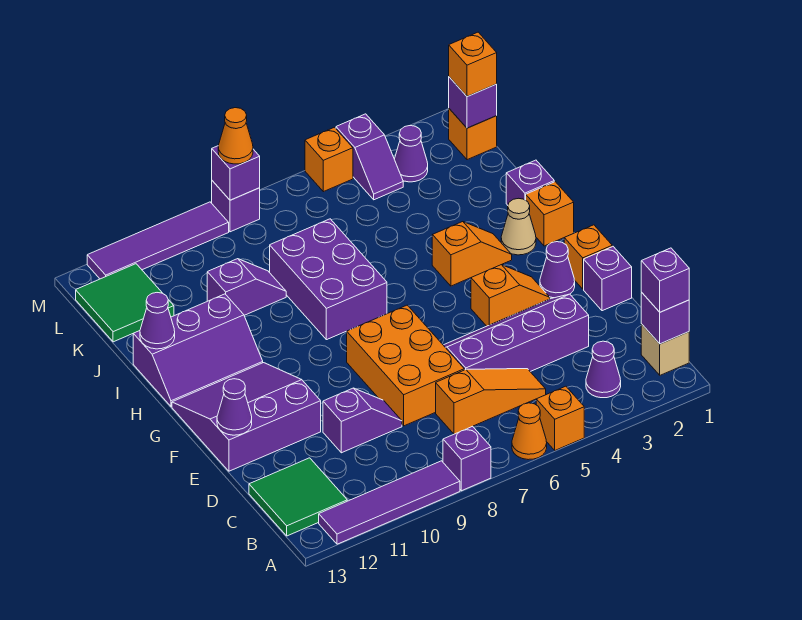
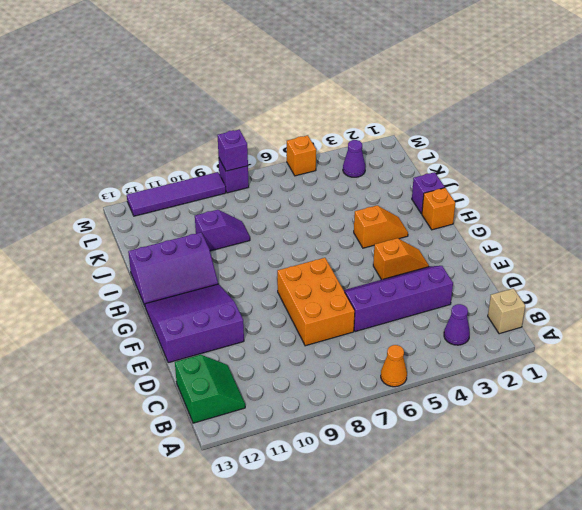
green 2x2 slope [175,355,245,423] -> green 2x2 tile [249,458,347,536]
none -> orange 1x1 brick [536,386,584,450]
none -> purple 1x1 brick [443,426,491,491]
none -> purple 1x4 tile [319,461,460,544]
none -> orange 1x3 slope [436,369,546,434]

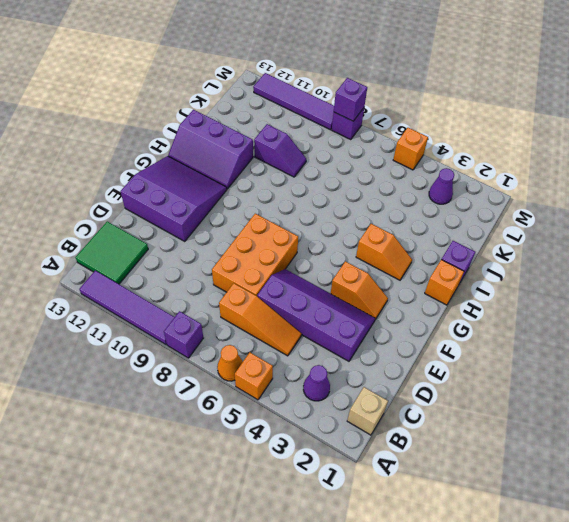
none -> purple 1x2 slope [323,388,402,453]
none -> purple 1x1 brick [584,246,632,311]
none -> orange 1x1 brick [564,225,612,289]
none -> purple 1x1 cone [540,242,575,298]

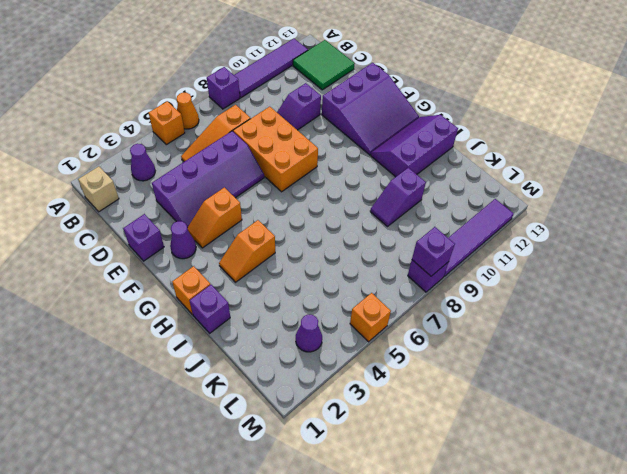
none -> orange 1x1 brick [564,225,612,289]
none -> tan 1x1 cone [501,198,536,255]
none -> purple 2x3 brick [270,219,387,340]
none -> green 2x2 tile [76,264,174,342]

